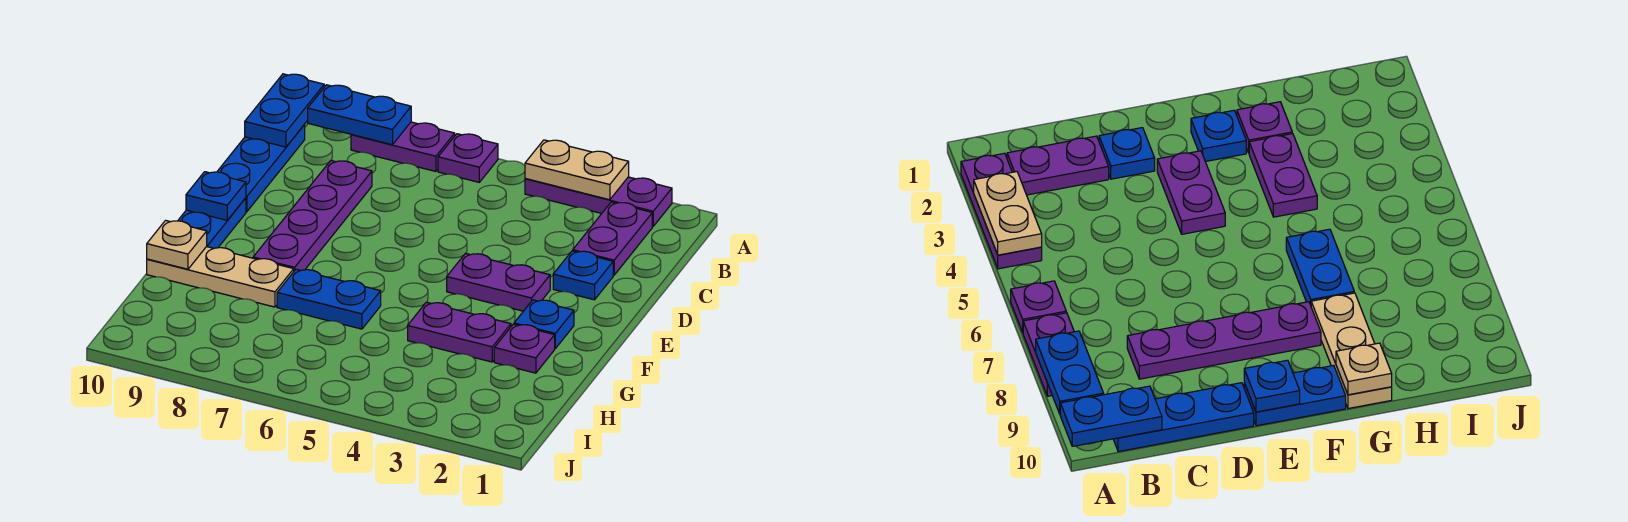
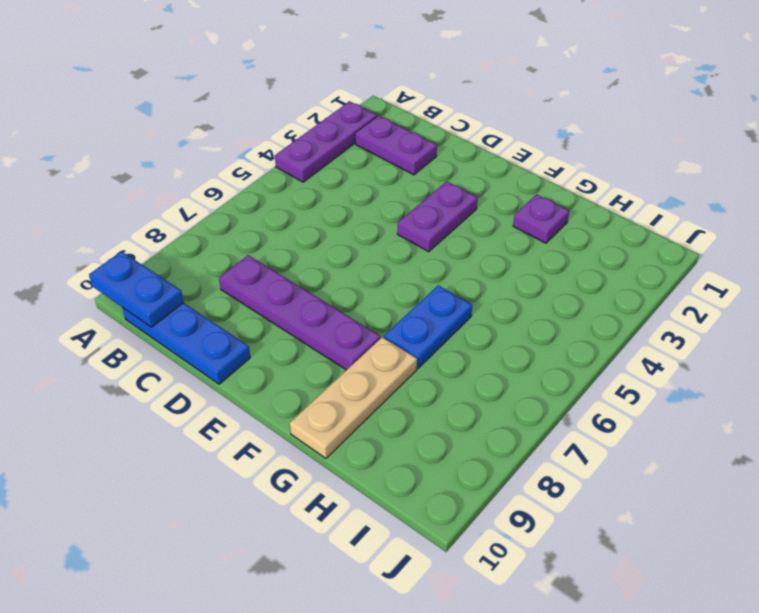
none -> purple 1x1 plate [438,134,498,182]
none -> purple 1x2 plate [351,122,455,171]
none -> blue 1x1 plate [553,251,613,300]

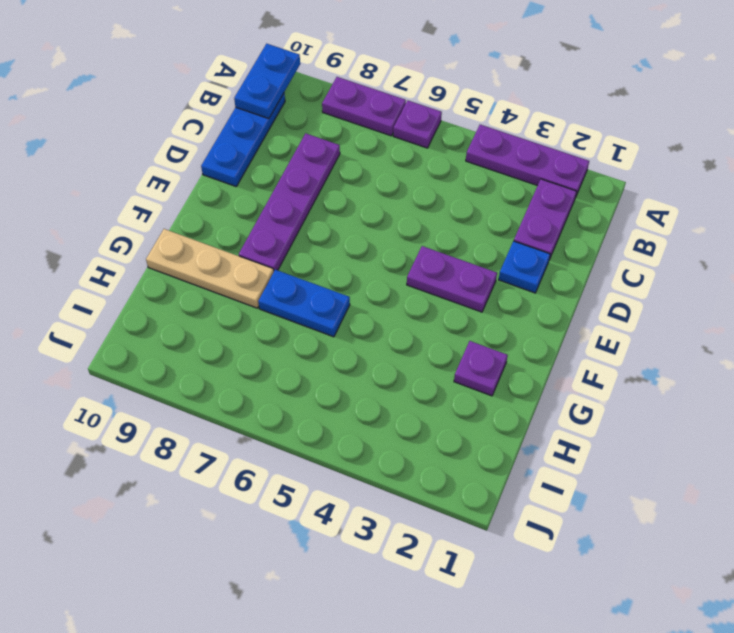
none -> blue 1x2 plate [178,198,246,248]
none -> blue 1x1 plate [514,300,574,348]
none -> purple 1x2 plate [408,302,511,362]

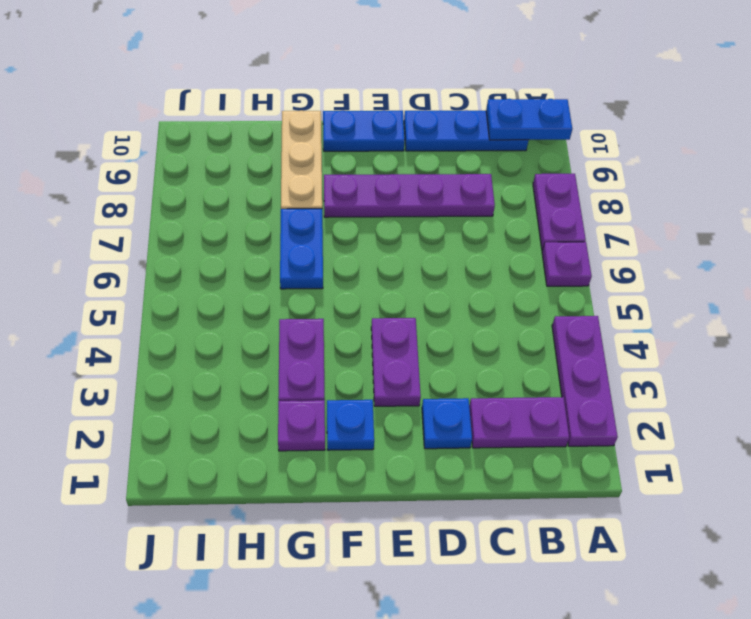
none -> tan 1x2 plate [525,140,629,200]
none -> blue 1x2 plate [308,85,411,145]
none -> blue 1x1 plate [186,172,246,220]

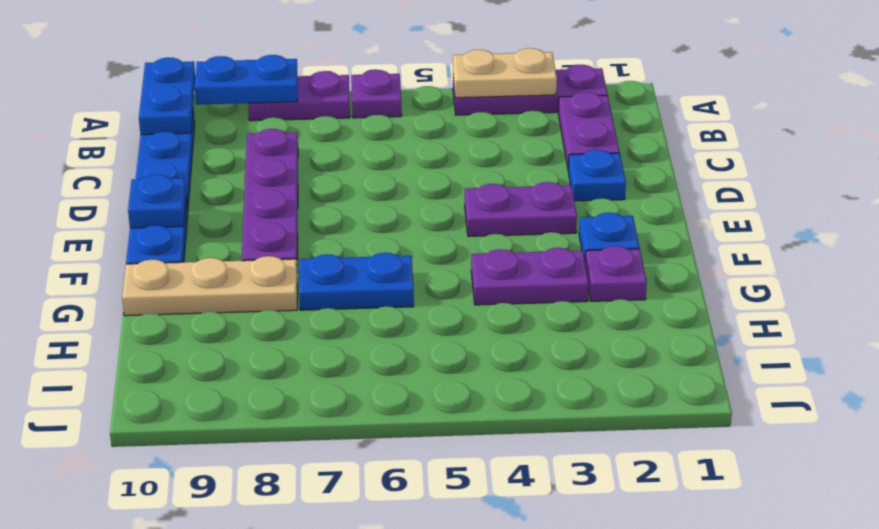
none -> tan 1x1 plate [147,220,207,269]

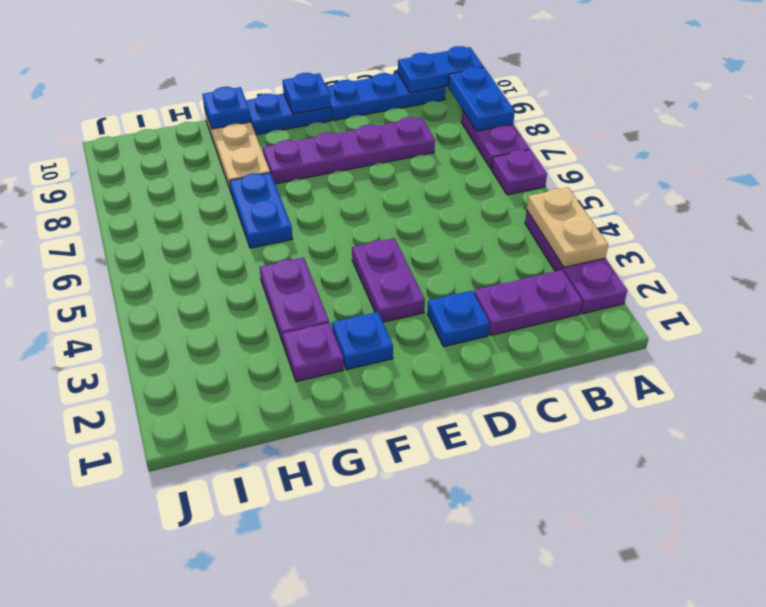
blue 1x1 plate [202,87,251,129] -> tan 1x1 plate [147,220,207,269]

